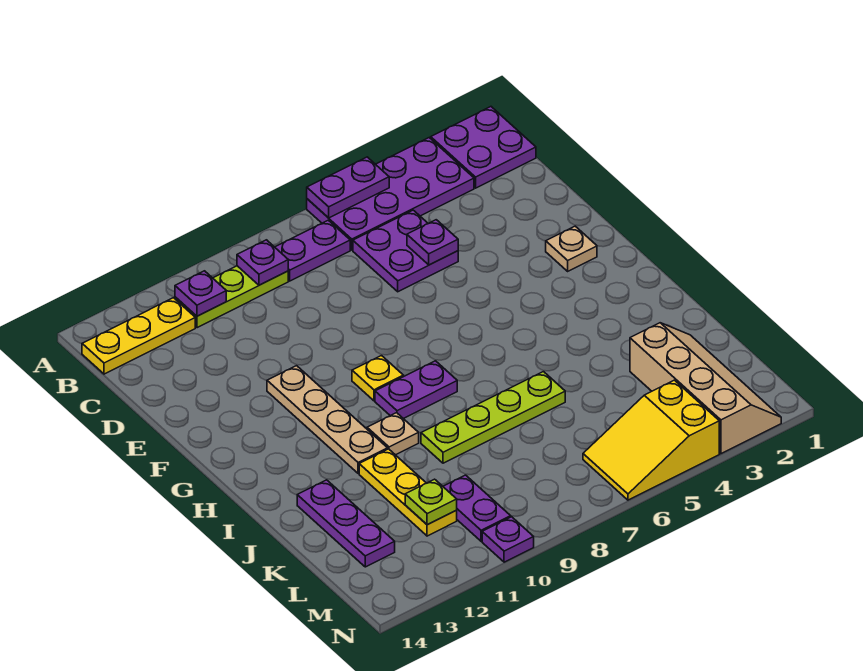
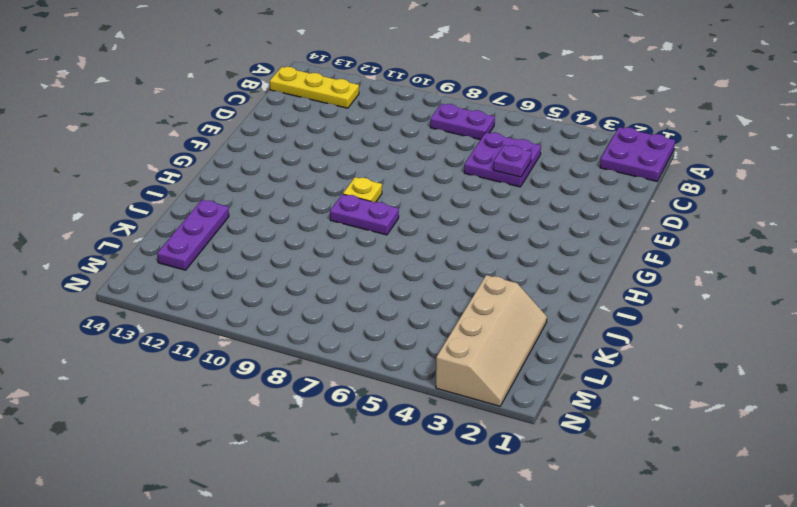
none -> purple 2x4 plate [307,138,474,250]
none -> lime 1x3 plate [175,266,288,328]
none -> tan 1x1 plate [546,226,597,271]

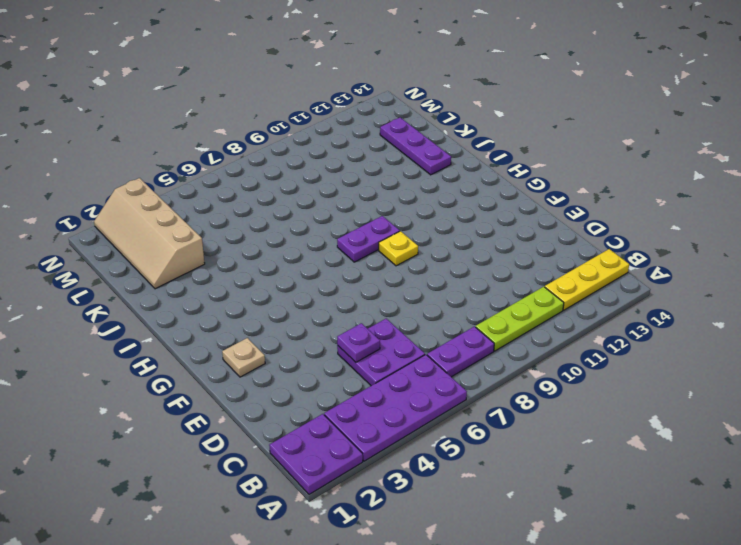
none -> tan 1x4 plate [267,366,388,473]
none -> tan 1x1 plate [367,413,419,455]
none -> lime 1x4 plate [421,372,565,463]

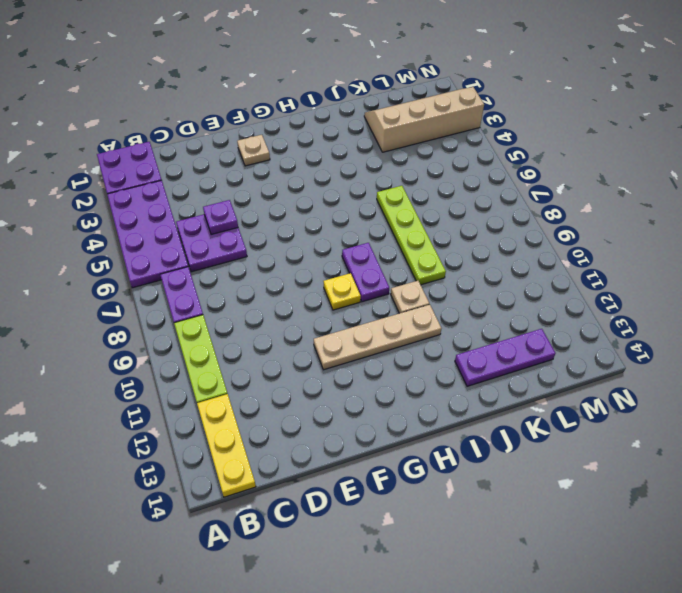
none -> yellow 1x3 plate [359,449,457,536]
none -> purple 1x2 plate [443,475,511,541]
none -> yellow 2x3 slope [583,380,719,500]

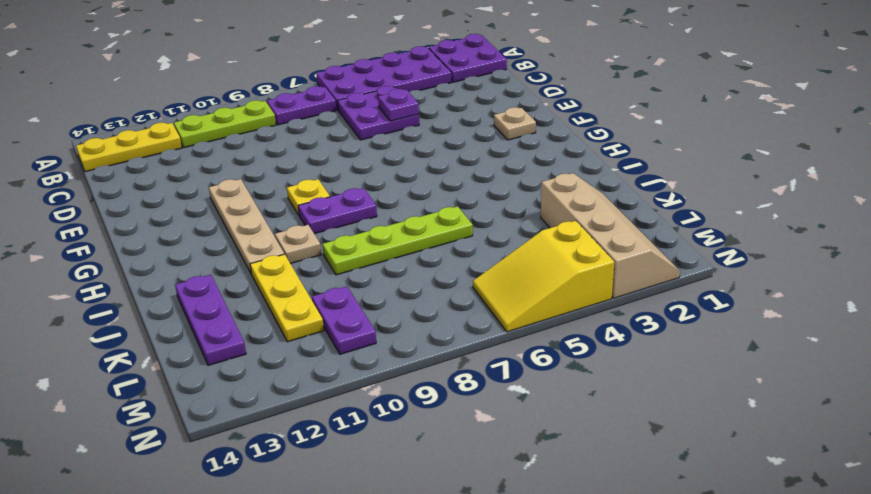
none -> purple 1x1 plate [482,517,534,562]
none -> purple 1x2 plate [307,157,389,218]
none -> purple 1x1 plate [237,240,288,285]

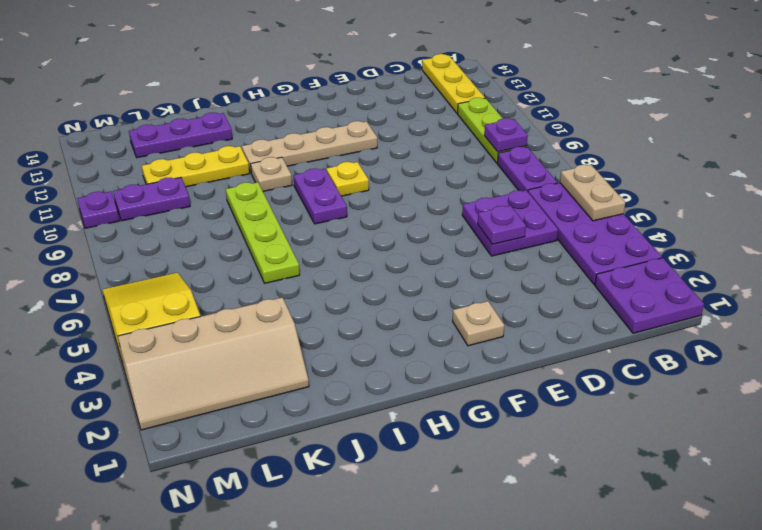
tan 1x2 plate [560,165,625,221] -> purple 1x2 plate [307,157,389,218]
none -> purple 1x1 plate [175,271,226,316]
none -> lime 1x1 plate [405,479,457,525]

